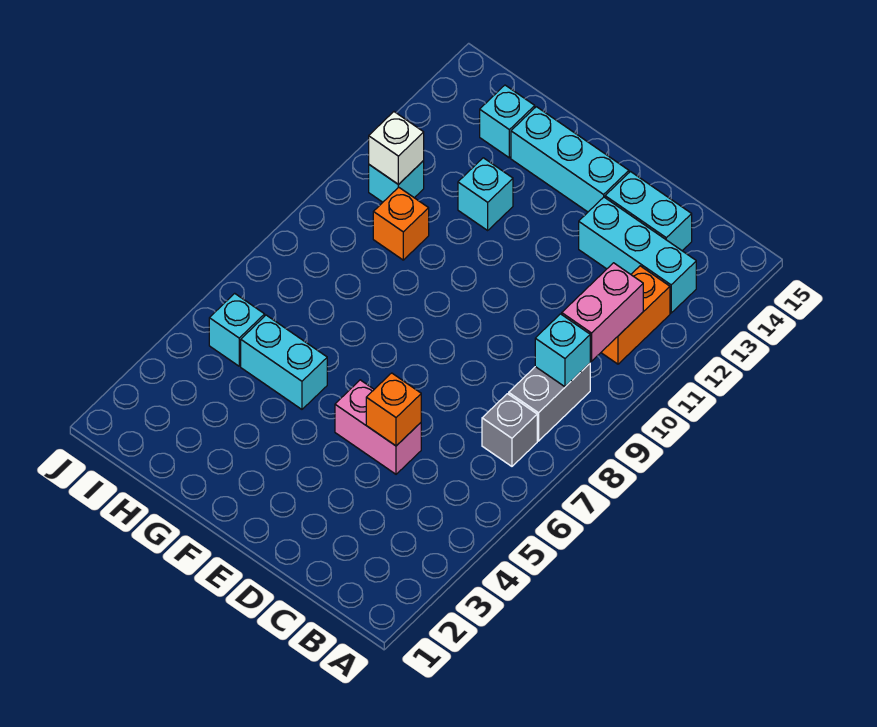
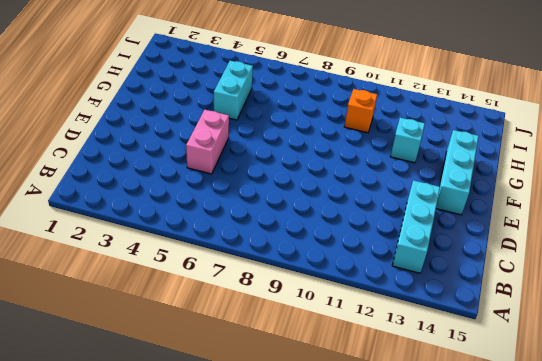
none -> grey 1x1 brick [482,394,537,466]
none -> grey 1x2 brick [509,364,590,441]
none -> orange 1x2 brick [601,266,670,364]

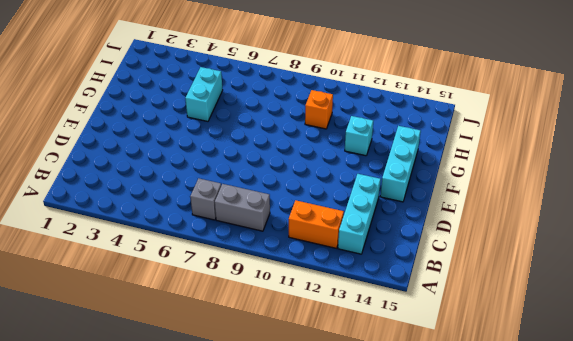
none -> cyan 1x2 brick [605,172,692,251]
none -> pink 1x2 brick [335,380,421,474]
none -> cyan 1x1 brick [480,85,535,158]

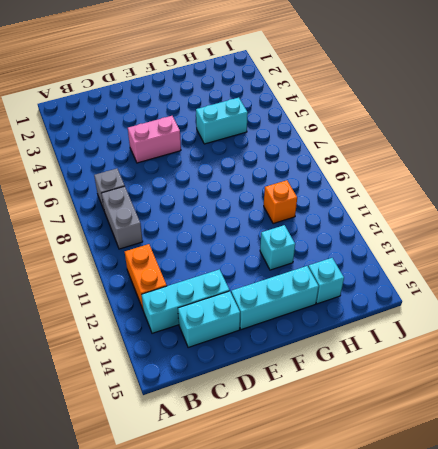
none -> cyan 1x1 brick [209,293,265,366]
none -> cyan 1x1 brick [369,161,424,202]
none -> cyan 1x1 brick [535,314,590,387]

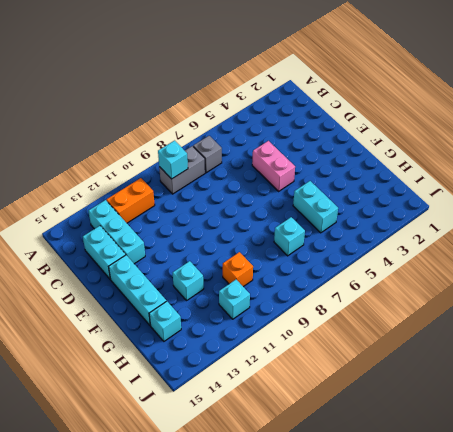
cyan 1x1 brick [274,217,305,256] -> cyan 1x1 brick moved to [209,293,265,366]
none -> pink 1x2 brick [562,263,643,361]
none -> orange 1x1 brick [366,373,421,446]
none -> white 1x1 brick [369,112,424,185]

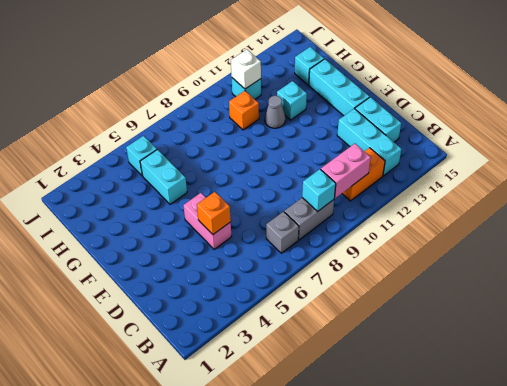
grey 1x1 cone [265,96,285,128] -> none

